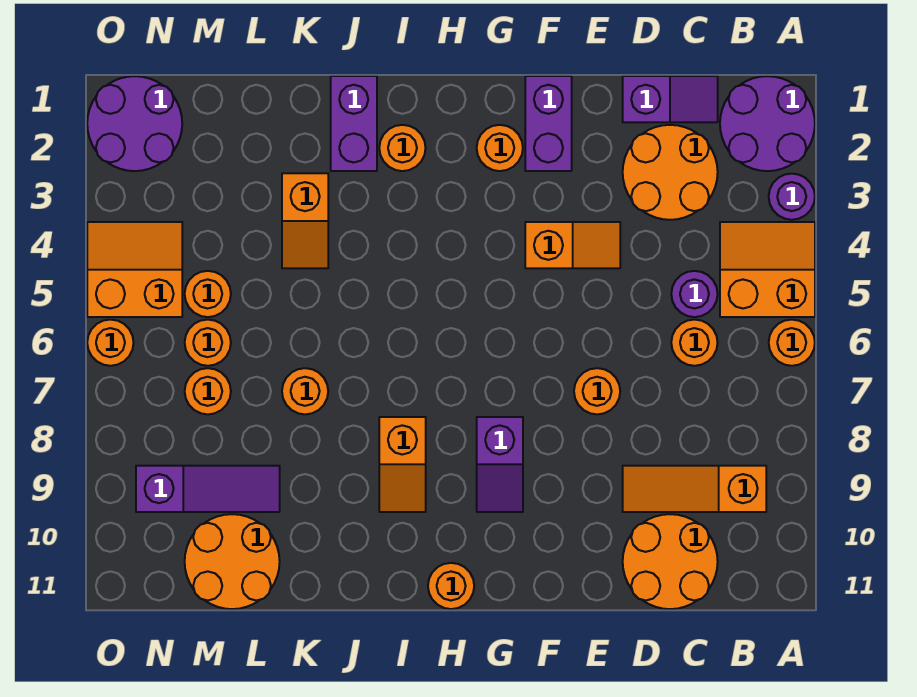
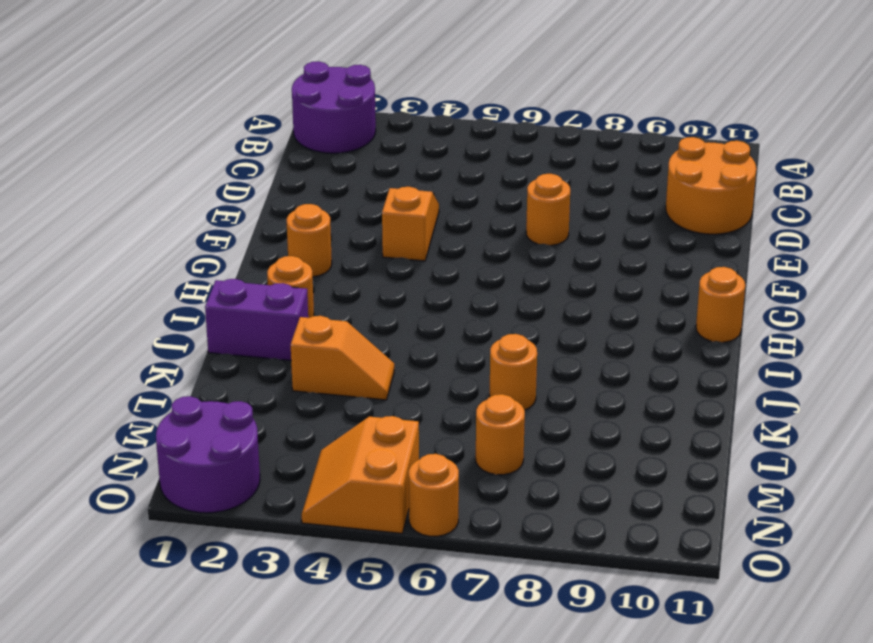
none -> purple 1x1 round brick [769,174,815,220]
none -> orange 2x2 slope [720,222,815,317]
none -> orange 1x1 round brick [769,320,815,366]

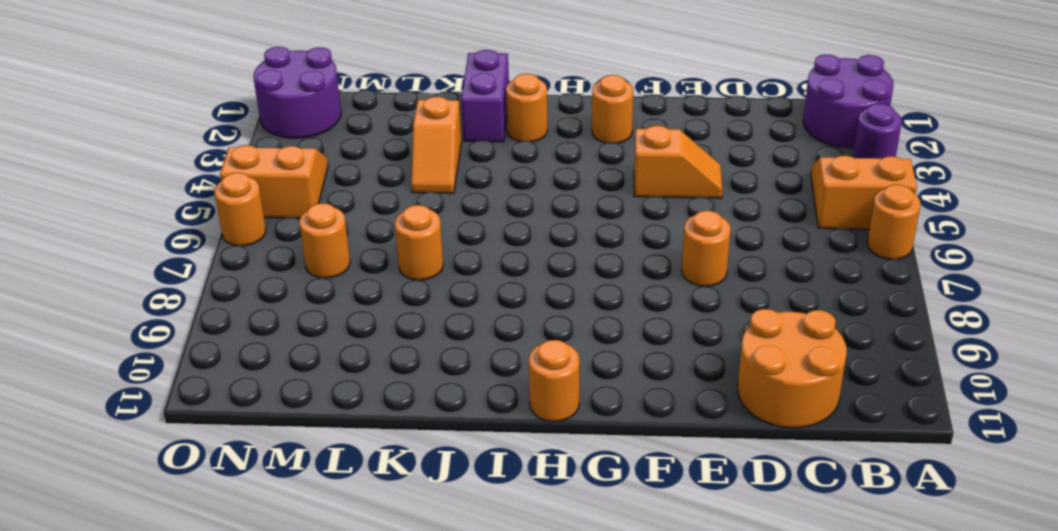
none -> orange 1x3 slope [623,466,766,512]
none -> purple 1x2 slope [623,76,718,122]
none -> orange 2x2 round brick [623,125,718,220]

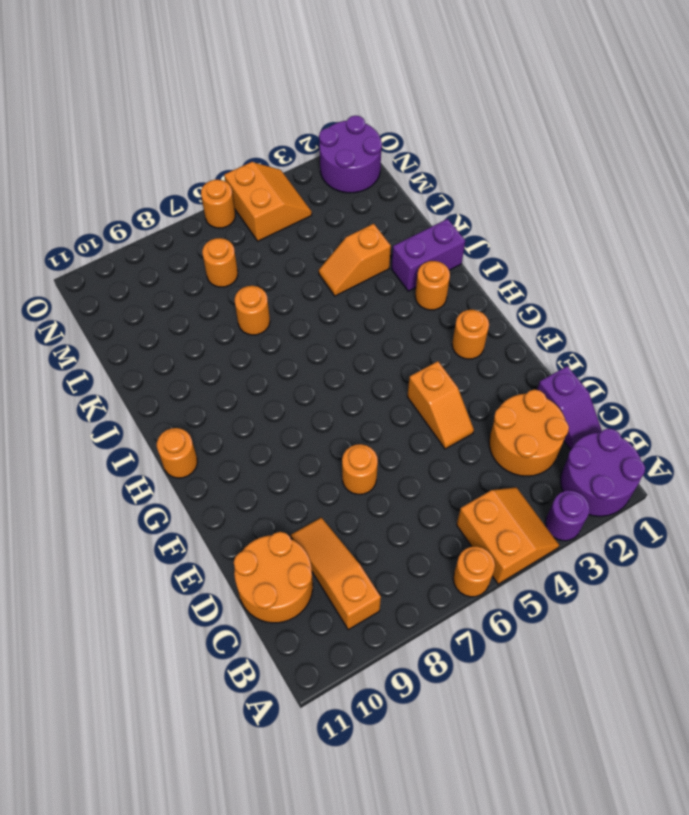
none -> purple 1x1 round brick [671,271,718,317]
none -> orange 1x1 round brick [671,320,718,366]
none -> purple 1x2 brick [525,76,572,171]

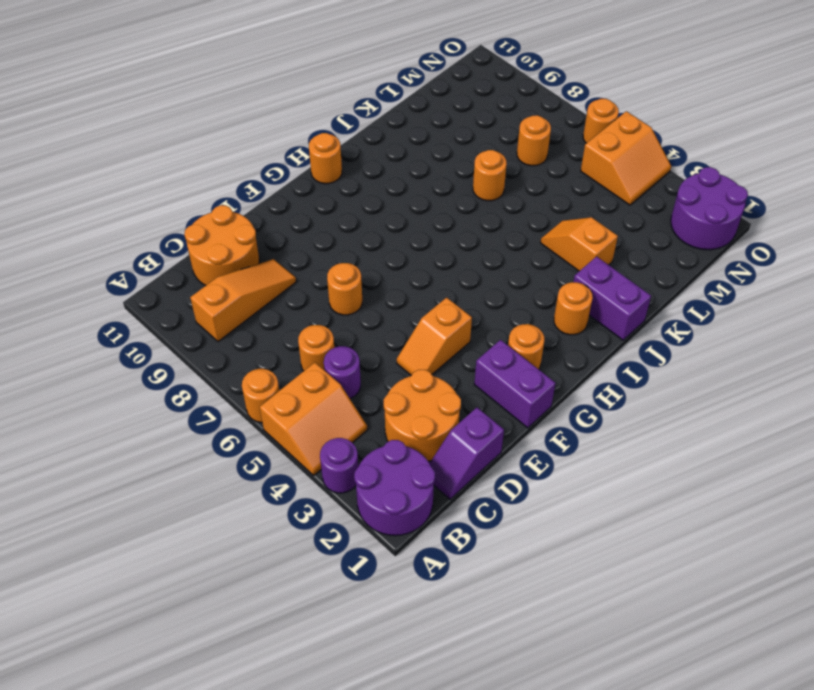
none -> purple 1x2 slope [477,417,523,512]
none -> orange 1x2 slope [379,417,426,512]
none -> purple 1x3 slope [136,466,280,512]

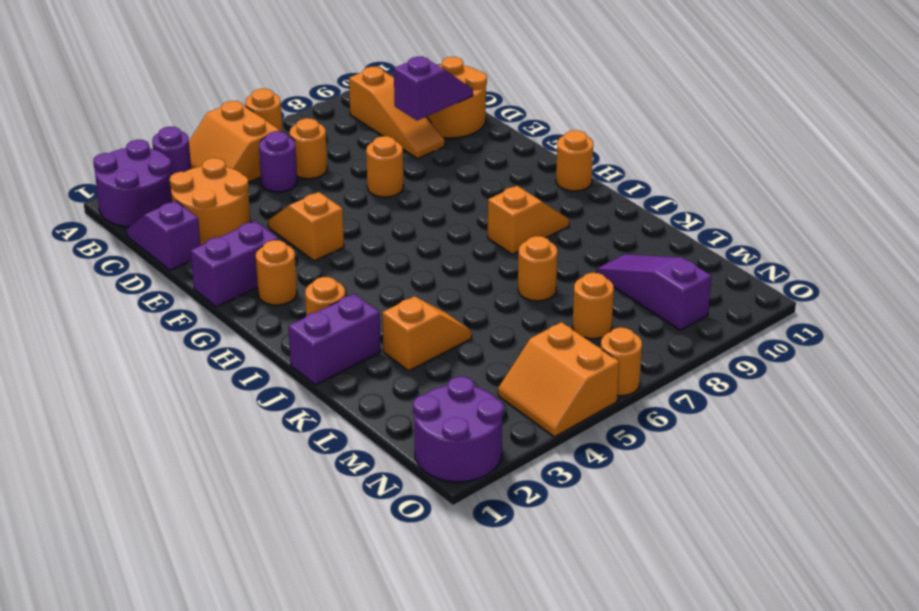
purple 1x2 slope [394,56,473,121] -> purple 1x2 slope moved to [477,417,523,512]
none -> orange 2x2 round brick [185,514,280,609]
none -> orange 1x1 round brick [185,271,231,317]
none -> orange 1x1 round brick [185,320,231,366]

